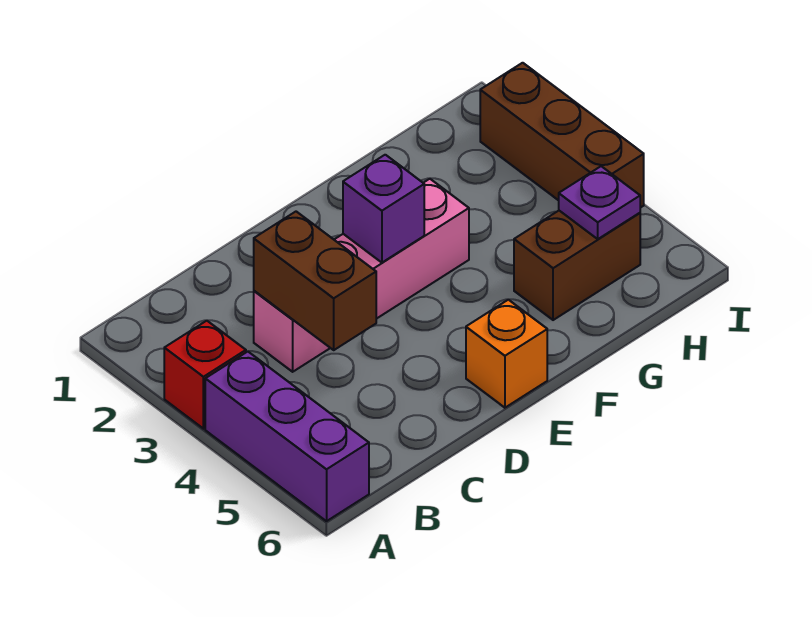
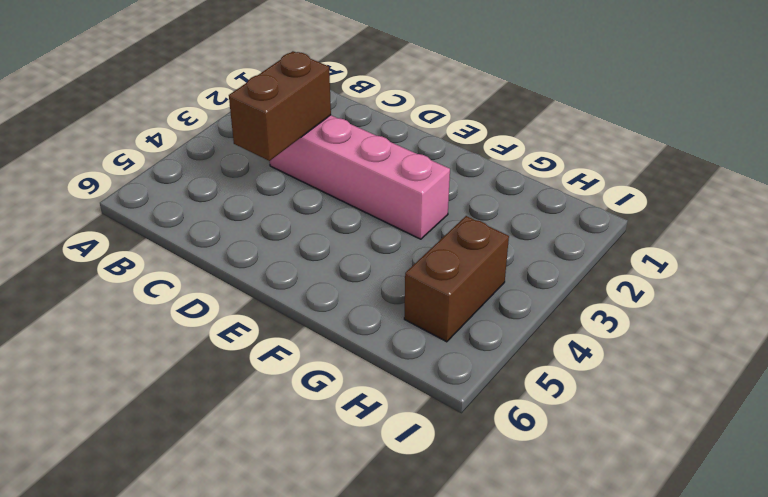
brown 1x2 brick [404,216,509,342] -> brown 1x2 brick turned to [514,211,640,320]
none -> red 1x1 brick [164,321,246,429]
none -> purple 1x3 brick [205,351,369,521]

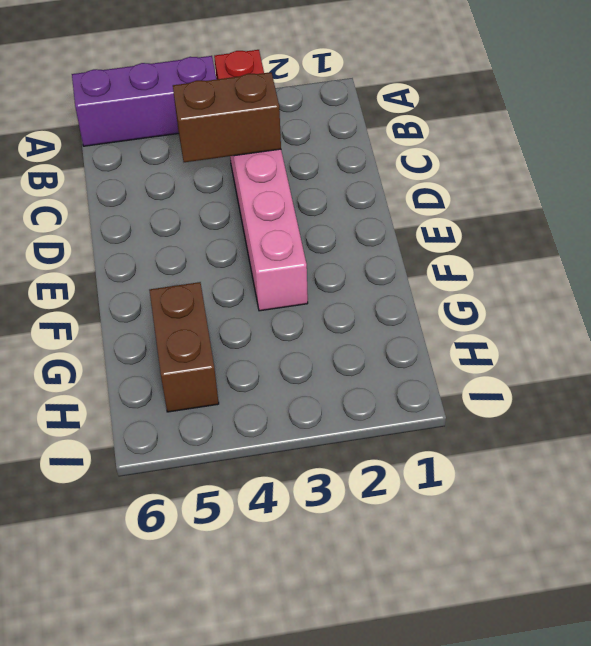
none -> orange 1x1 brick [466,300,547,408]
none -> brown 1x3 brick [480,63,644,208]

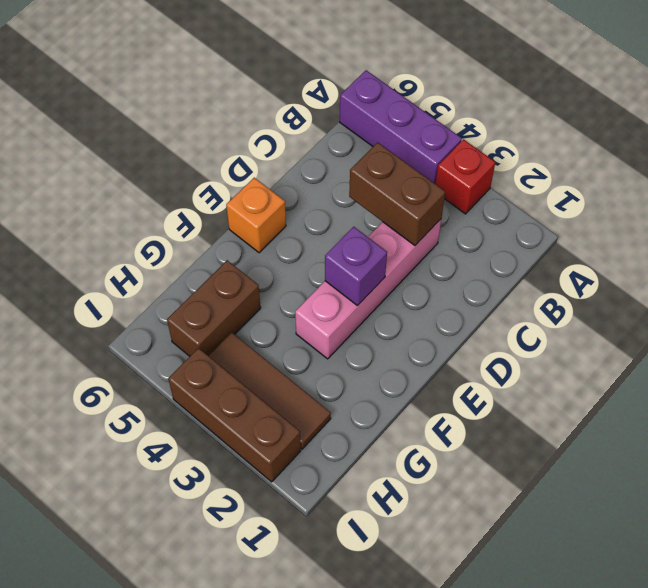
brown 1x3 tile [209,332,331,449] -> none
none -> purple 1x1 plate [559,166,640,239]

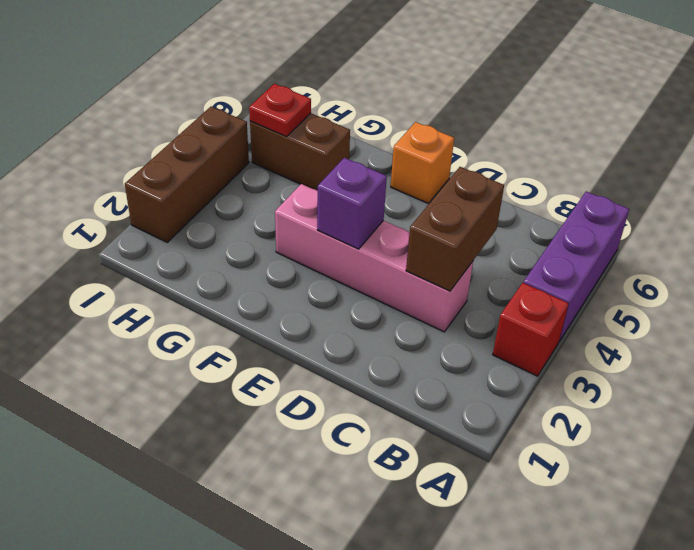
red 1x1 plate [249,84,311,137] -> purple 1x1 plate [559,166,640,239]

